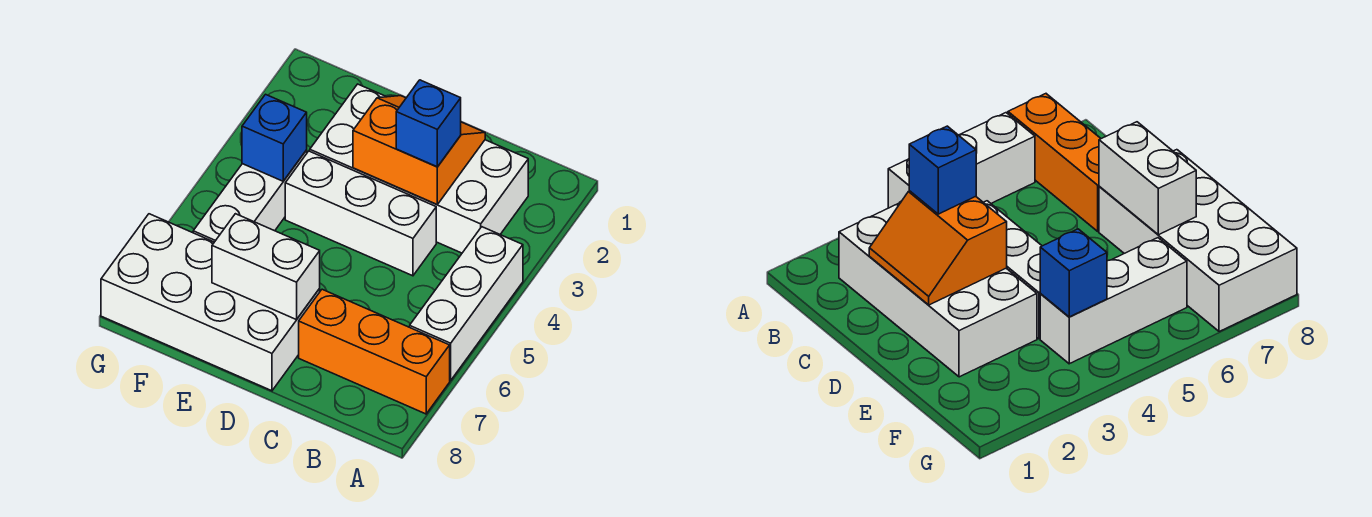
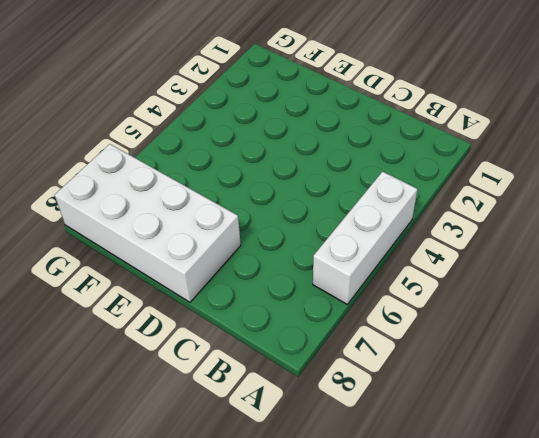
none -> orange 1x3 brick [299,289,450,414]
none -> white 2x4 brick [310,84,528,253]

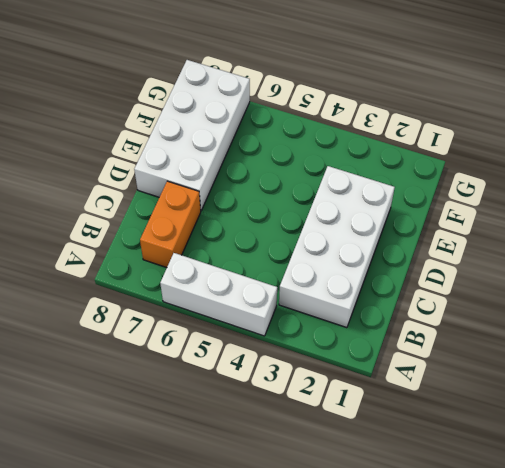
orange 1x2 brick [140,181,201,268] -> orange 1x3 brick [299,289,450,414]
none -> white 1x3 brick [285,151,436,276]
none -> white 1x3 brick [193,150,307,242]

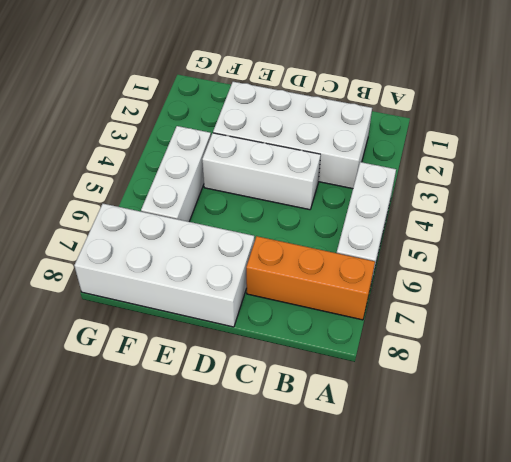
none -> orange 2x2 slope [353,96,485,204]
none -> white 1x2 brick [212,214,320,320]

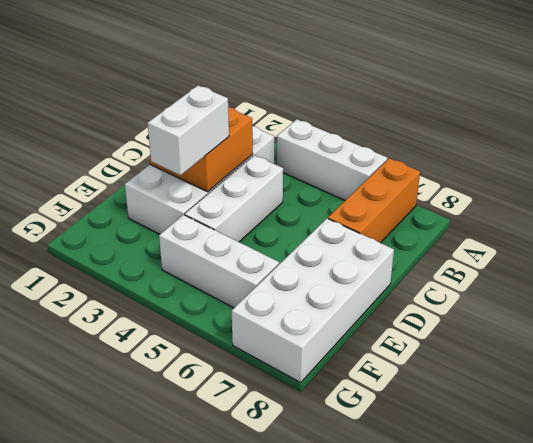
white 1x2 brick [148,86,229,175] -> white 1x2 brick moved to [212,214,320,320]
none -> blue 1x1 brick [242,94,307,181]
none -> blue 1x1 brick [396,80,461,167]

